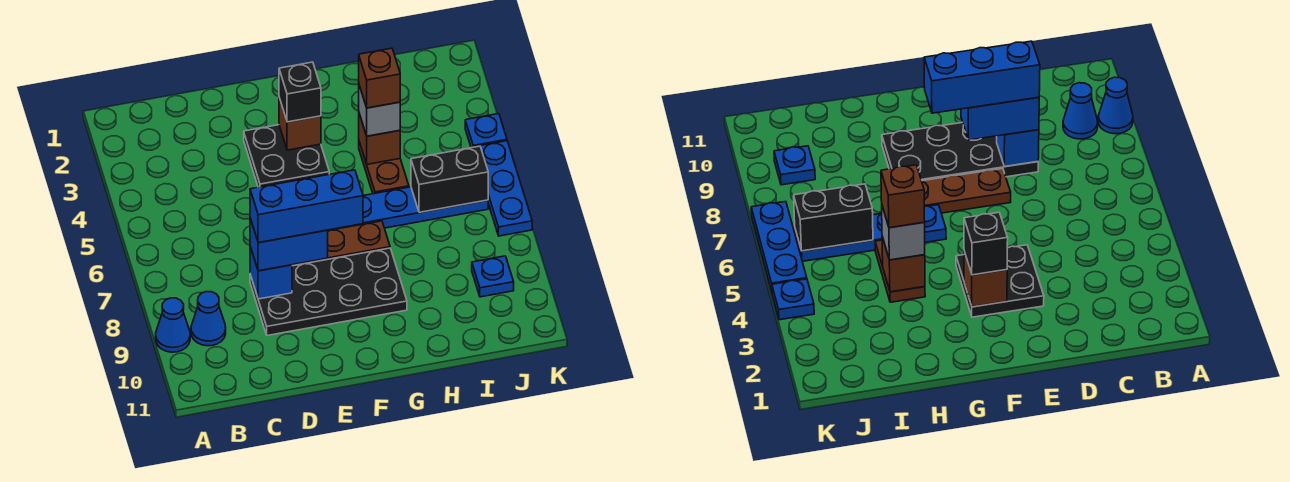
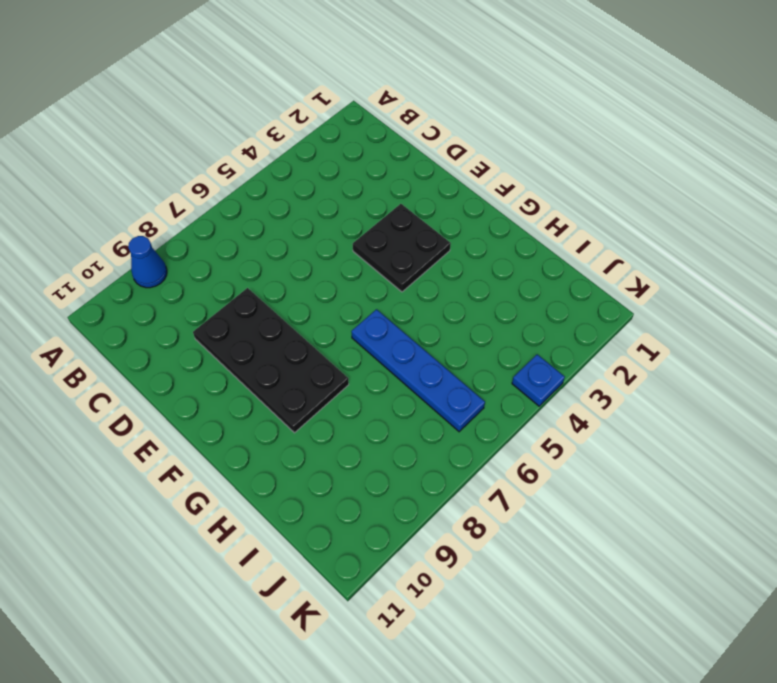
none -> blue 1x1 cone [191,292,226,346]
none -> brown 1x3 plate [292,221,390,266]
none -> brown 1x2 plate [359,142,409,194]

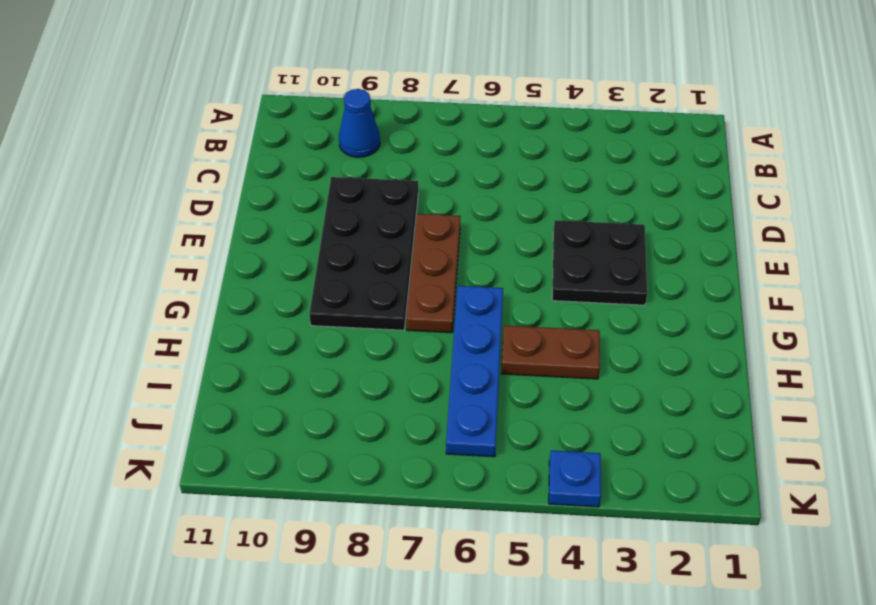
none -> blue 1x1 cone [156,298,190,352]
none -> blue 1x1 plate [472,256,514,297]
none -> blue 1x3 plate [475,141,532,236]

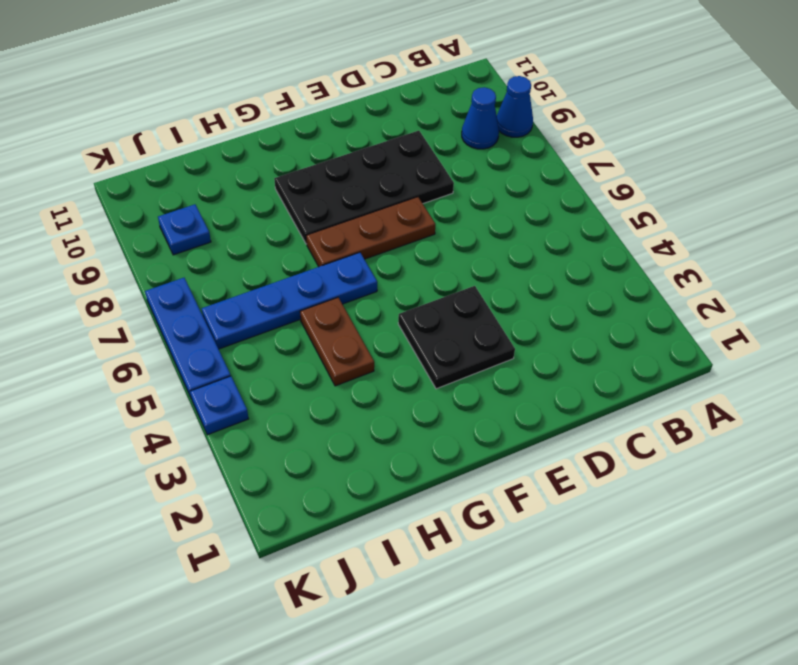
none -> blue 1x1 brick [250,246,292,299]
none -> brown 1x1 brick [279,98,321,150]
none -> brown 1x1 brick [359,114,400,164]

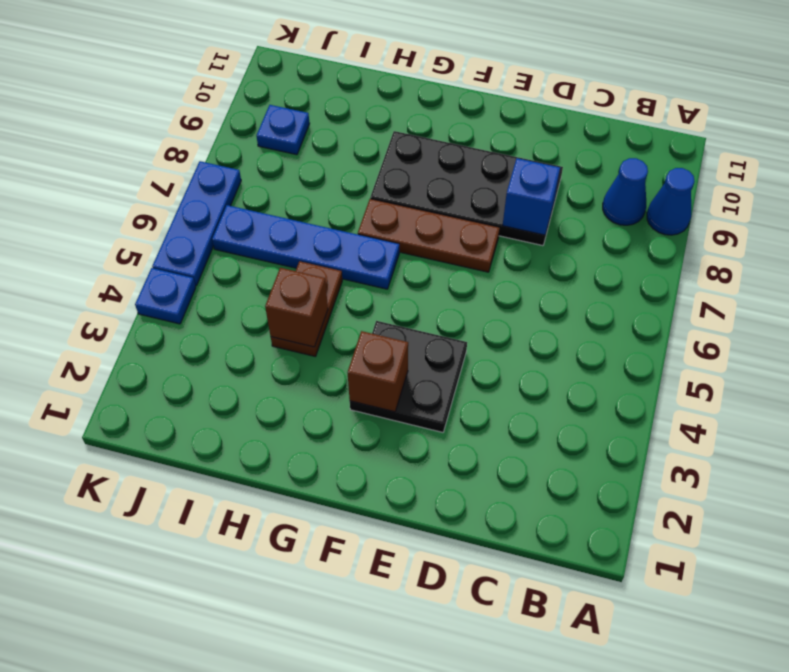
none -> black 1x2 brick [411,146,488,212]
none -> blue 1x2 brick [250,218,328,271]
none -> black 1x1 brick [279,62,321,122]

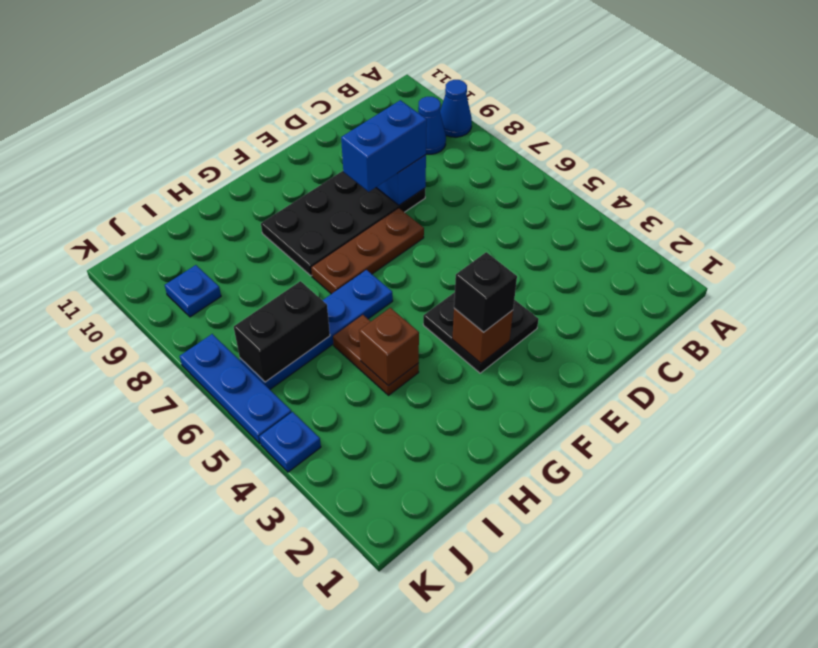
none -> grey 1x1 brick [359,85,400,136]
none -> blue 1x3 brick [250,170,363,243]
none -> brown 1x1 brick [359,48,400,108]

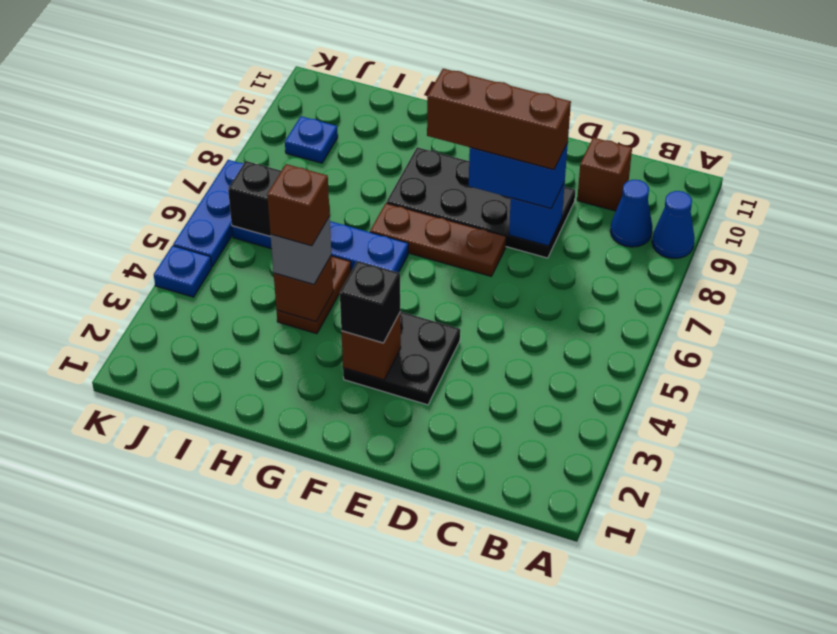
brown 1x1 brick [577,138,632,211] -> none
brown 1x3 brick [427,69,571,170] -> blue 1x3 brick [250,170,363,243]

